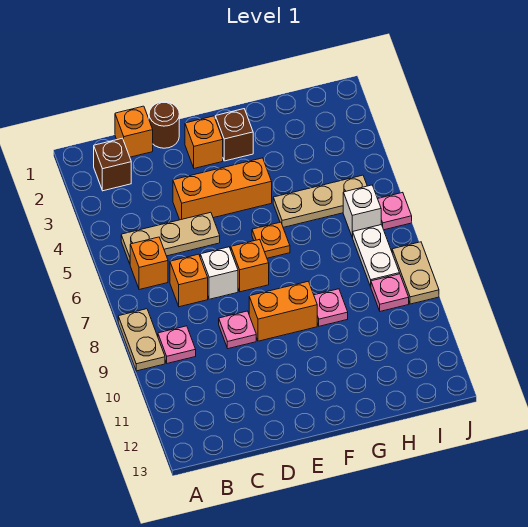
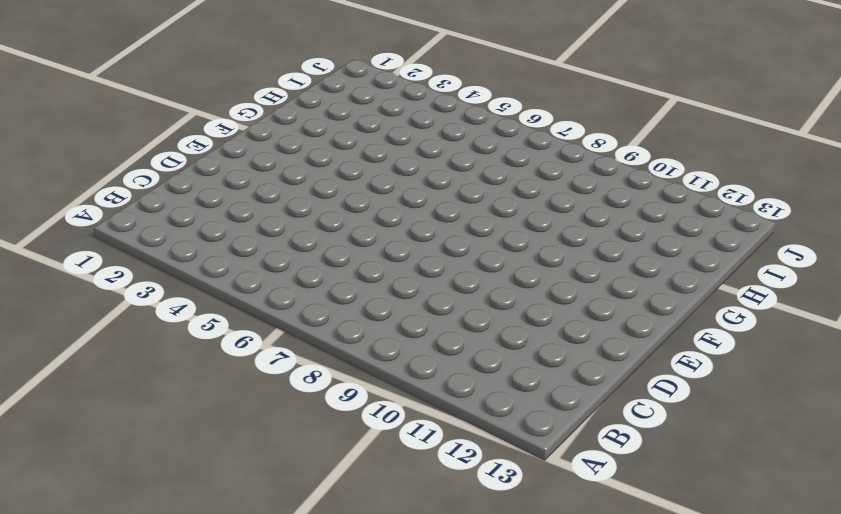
none -> tan 1x2 plate [118,309,165,371]
none -> brown 1x1 brick [94,138,131,191]
none -> tan 1x3 plate [121,212,220,264]

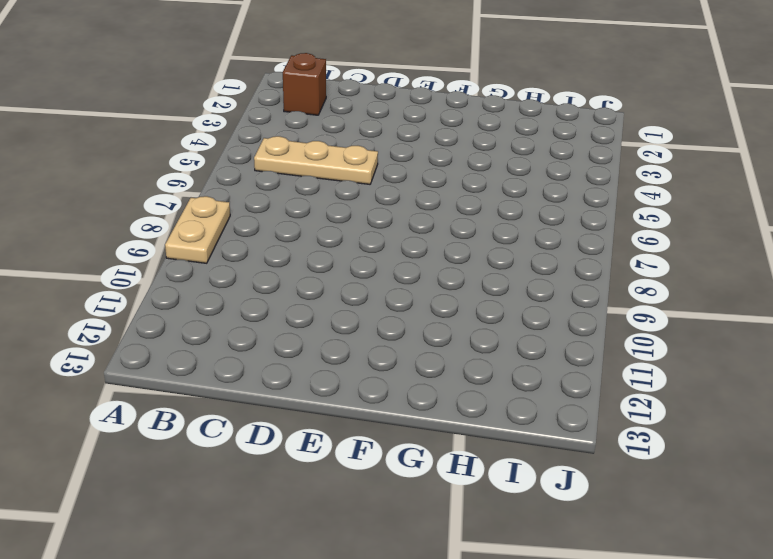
none -> orange 1x1 brick [130,237,168,290]
none -> pink 1x1 plate [158,326,196,363]
none -> orange 1x1 brick [115,106,153,157]

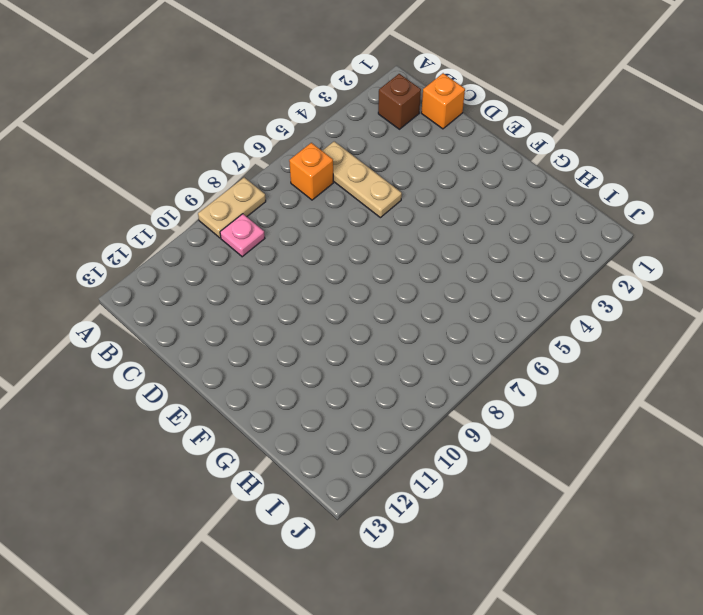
none -> orange 1x1 brick [170,254,208,307]
none -> brown 1x1 round brick [149,102,179,148]
none -> orange 1x3 brick [173,158,272,220]

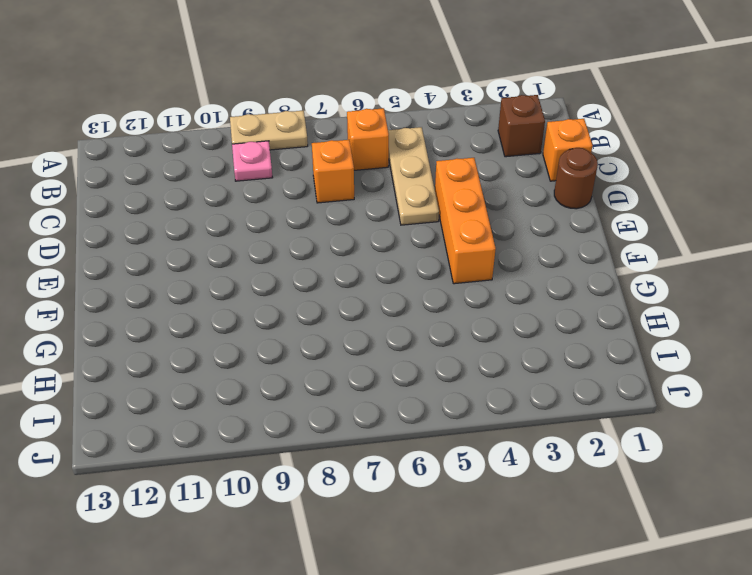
none -> white 1x1 brick [200,247,238,299]
none -> pink 1x1 plate [219,311,256,349]
none -> orange 1x1 brick [185,116,223,168]

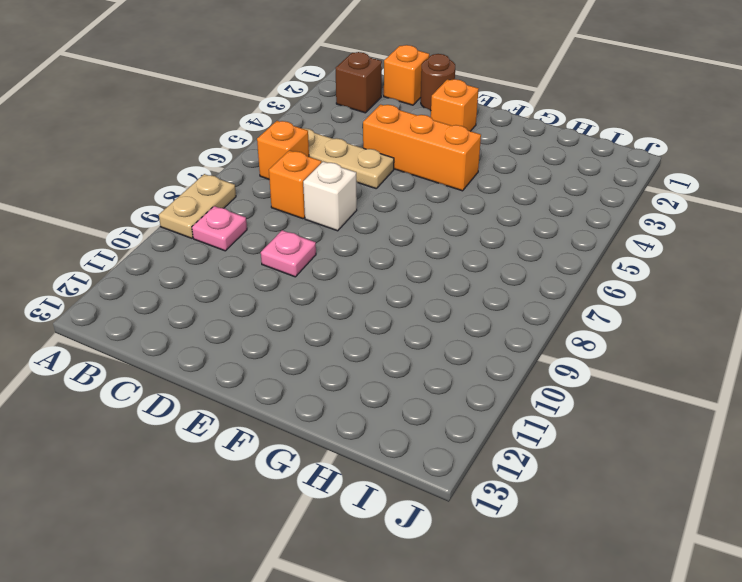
none -> orange 1x1 brick [231,239,269,292]
none -> orange 1x2 brick [249,281,317,341]
none -> brown 1x1 brick [215,109,253,161]

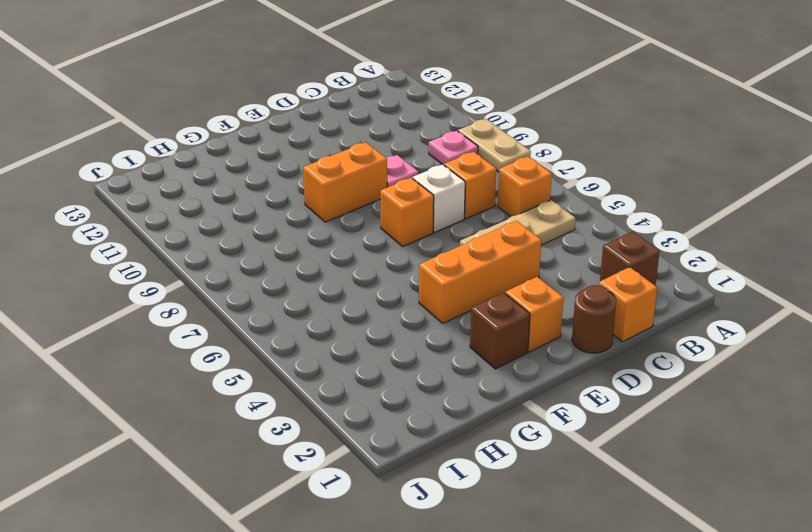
none -> orange 1x1 plate [252,222,290,258]
none -> tan 1x3 plate [273,175,367,227]
none -> pink 1x1 plate [314,289,348,326]

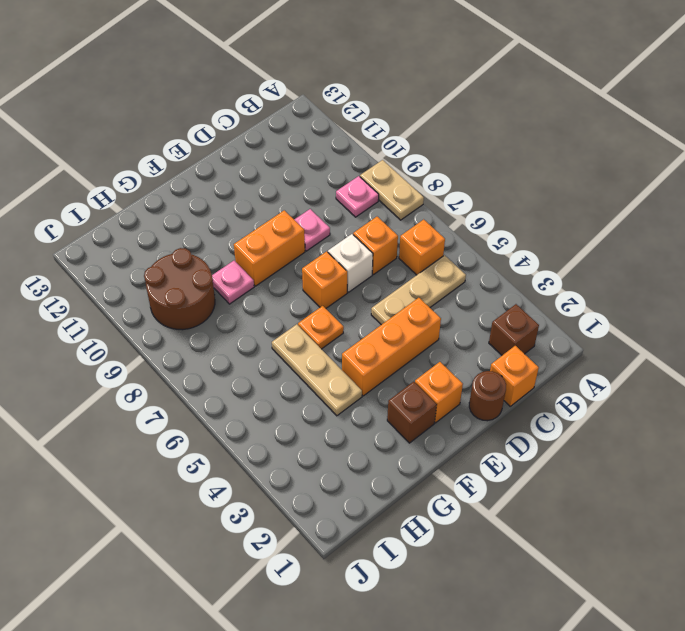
tan 1x3 plate [272,324,362,416] -> tan 1x3 plate turned to [273,175,367,227]
brown 2x2 round brick [144,248,215,330] -> pink 1x1 plate [371,274,409,311]
none -> white 1x1 brick [343,185,381,237]
none -> white 1x2 plate [352,225,400,287]
none -> pink 1x1 plate [378,192,412,230]

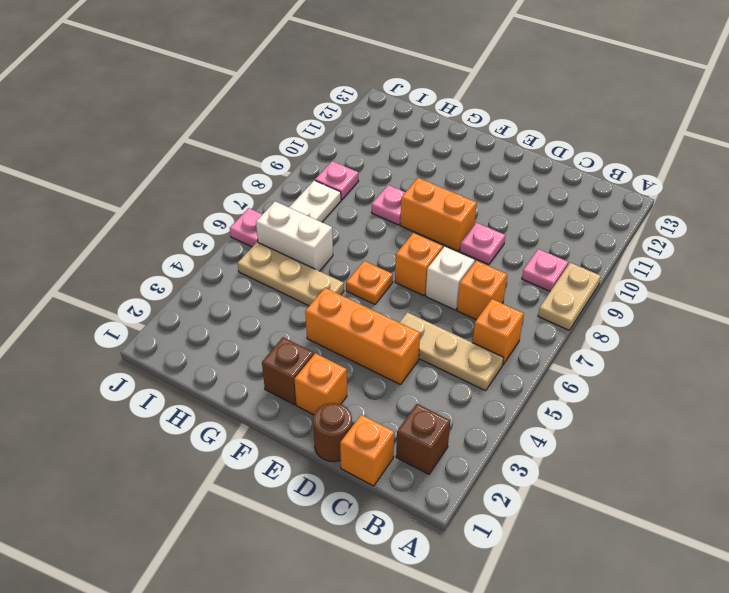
white 1x2 brick [256,201,333,271] -> white 1x1 brick [343,185,381,237]
none -> tan 1x2 plate [392,242,439,304]

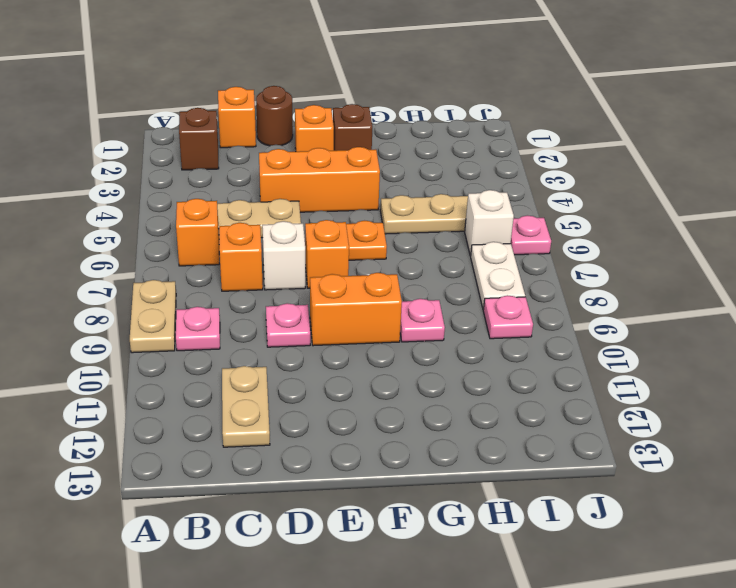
tan 1x2 plate [222,366,270,447] -> tan 1x2 plate moved to [392,242,439,304]

